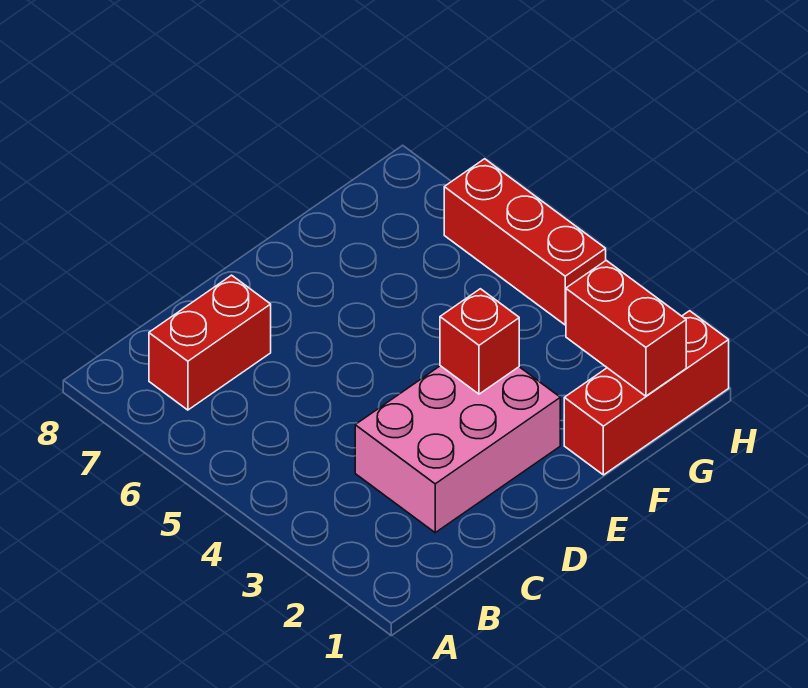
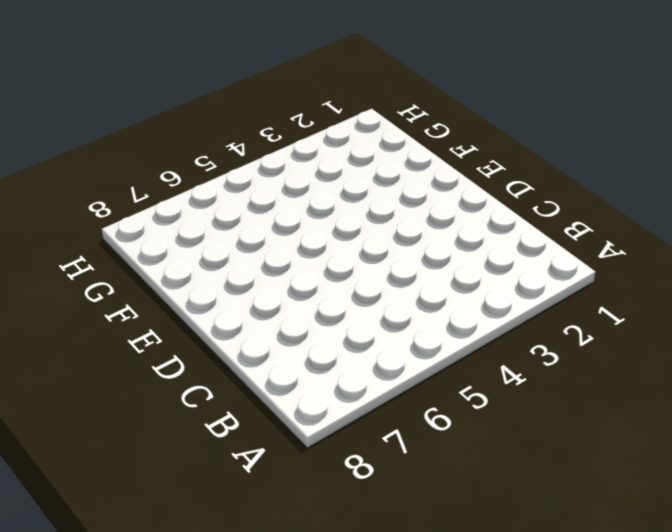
none -> red 1x2 brick [149,275,271,410]
none -> pink 2x3 brick [355,366,560,533]

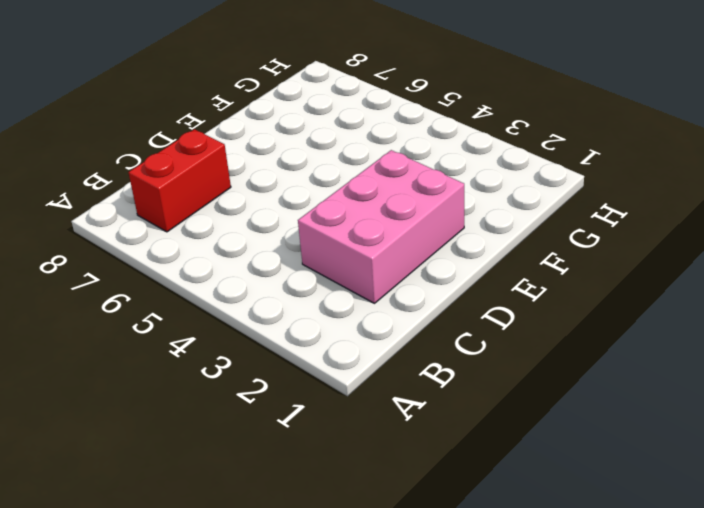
none -> red 1x3 brick [564,311,729,475]
none -> red 1x3 brick [444,159,606,325]

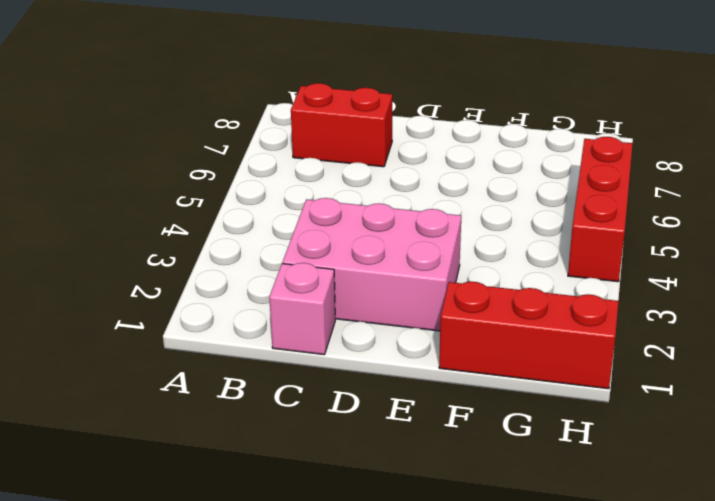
pink 1x1 brick [269,263,335,355] -> none
none -> red 1x1 brick [440,289,519,394]
none -> red 1x2 brick [566,260,686,396]

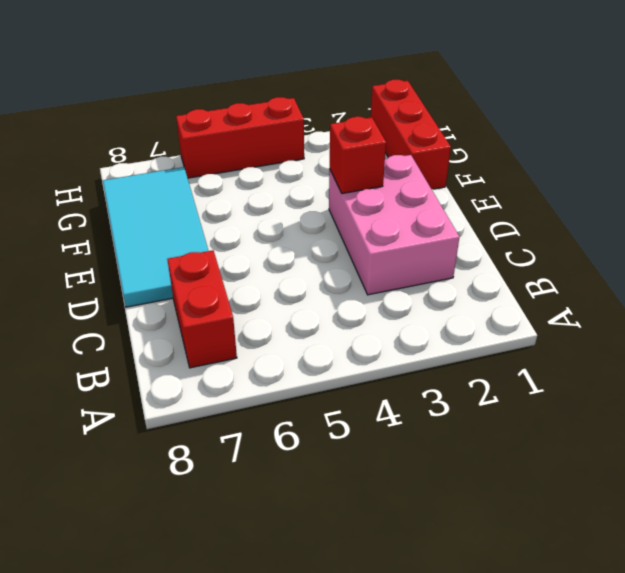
cyan 2x4 tile [103,167,208,307] -> none
none -> red 1x2 brick [566,260,686,396]

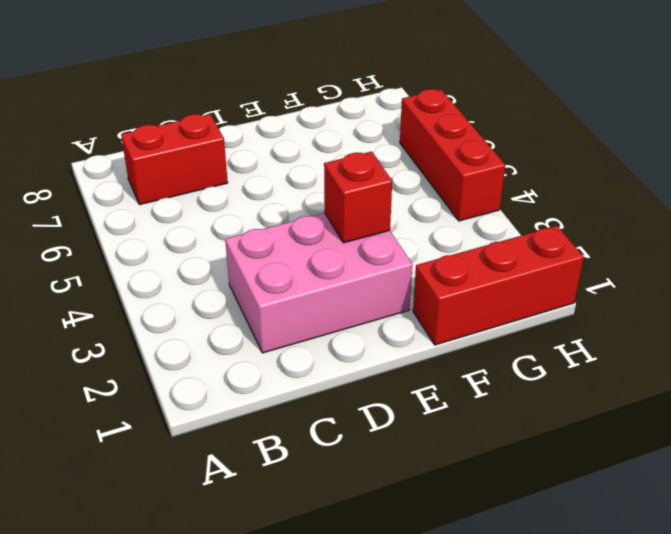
none -> red 1x2 brick [566,260,686,396]

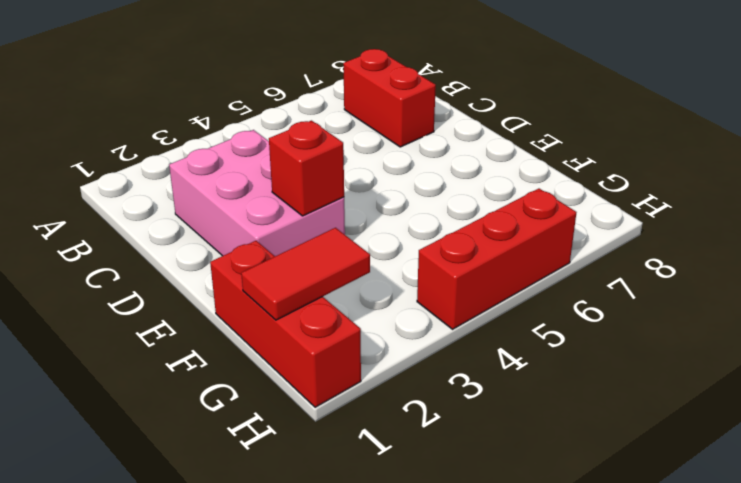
red 1x2 tile [241,228,370,320] -> red 1x2 brick [566,260,686,396]

